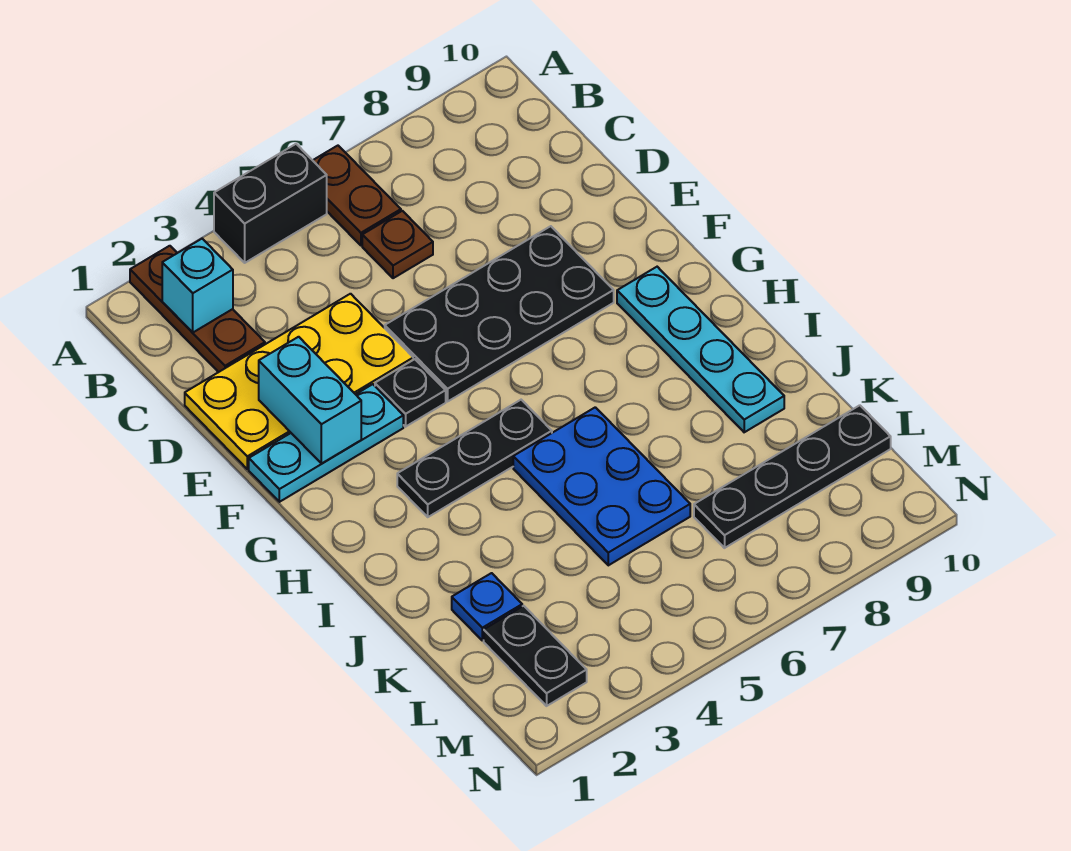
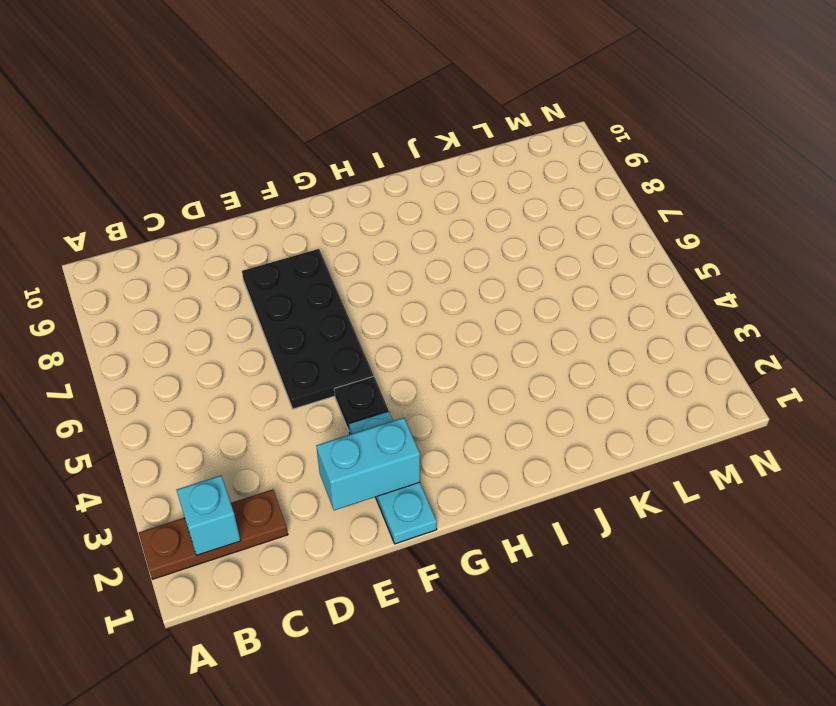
none -> black 1x2 brick [214,144,327,263]
none -> brown 1x2 plate [313,146,401,245]
none -> brown 1x1 plate [362,211,433,278]

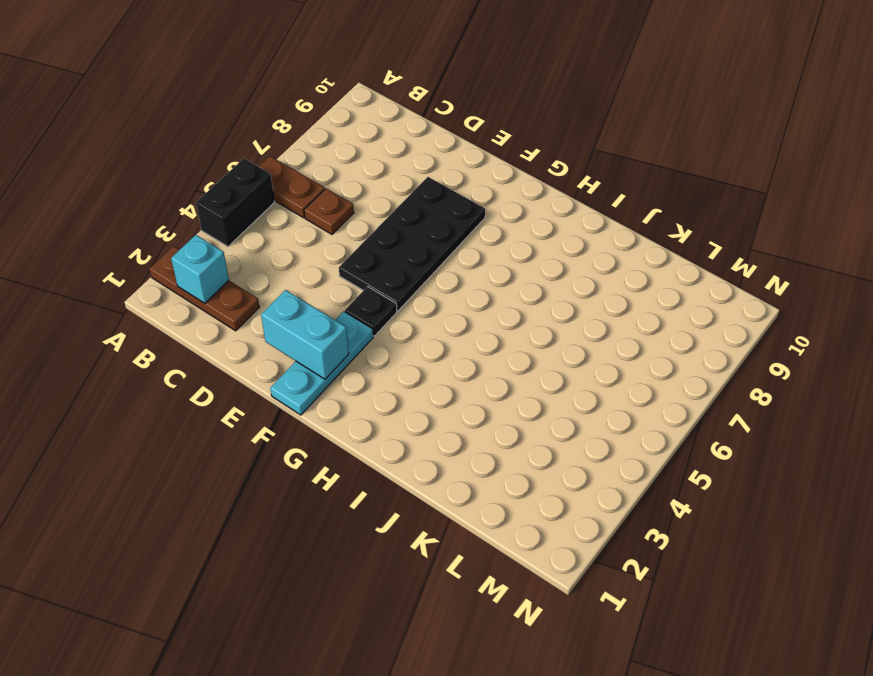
none -> yellow 2x4 plate [185,294,413,469]
none -> cyan 1x4 plate [617,267,784,432]
none -> black 1x3 plate [397,400,552,517]

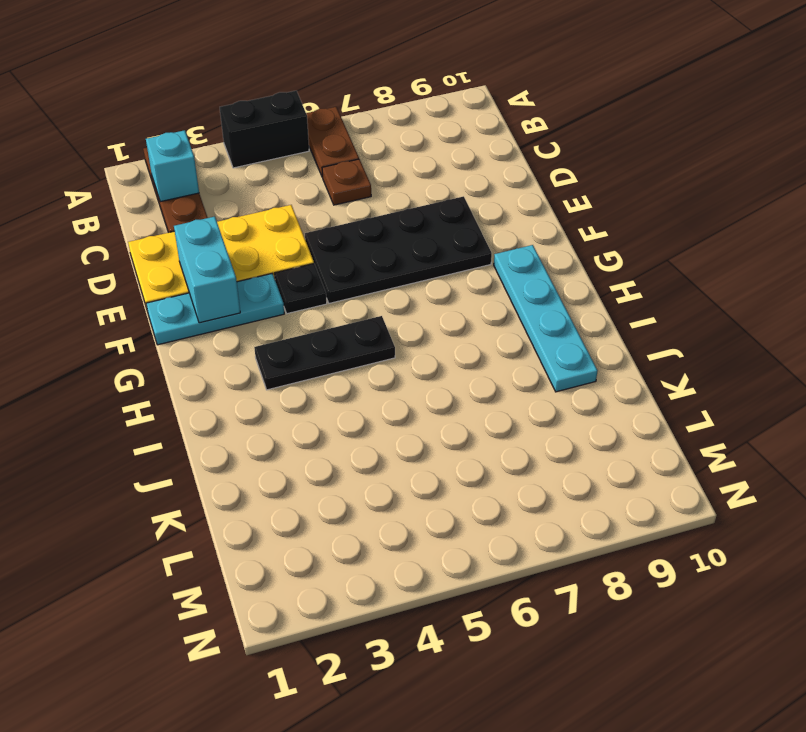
none -> blue 2x3 plate [513,407,690,565]
none -> blue 1x1 plate [452,573,522,640]
none -> black 1x2 plate [484,606,587,706]

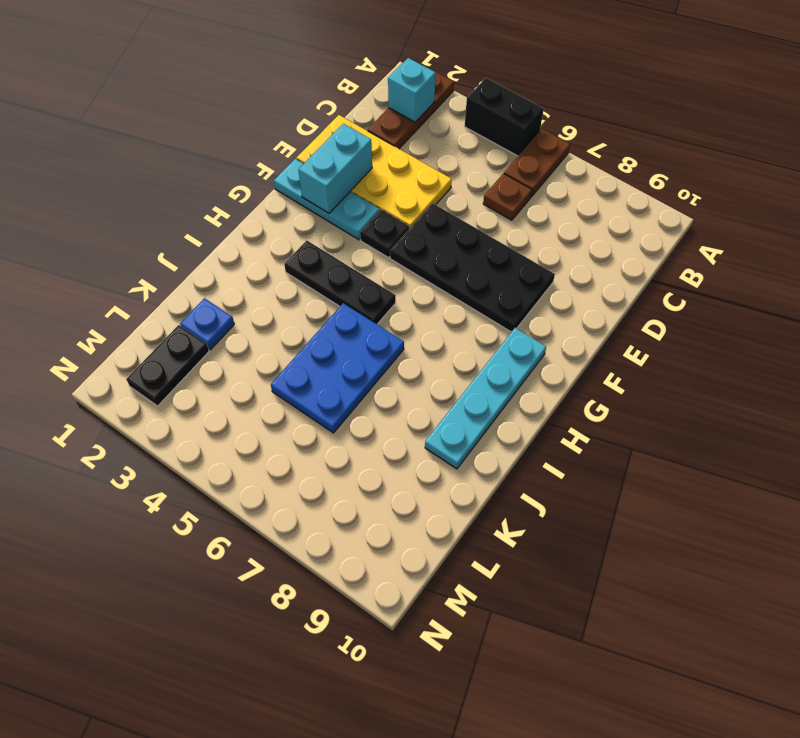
none -> black 1x4 plate [694,405,891,548]

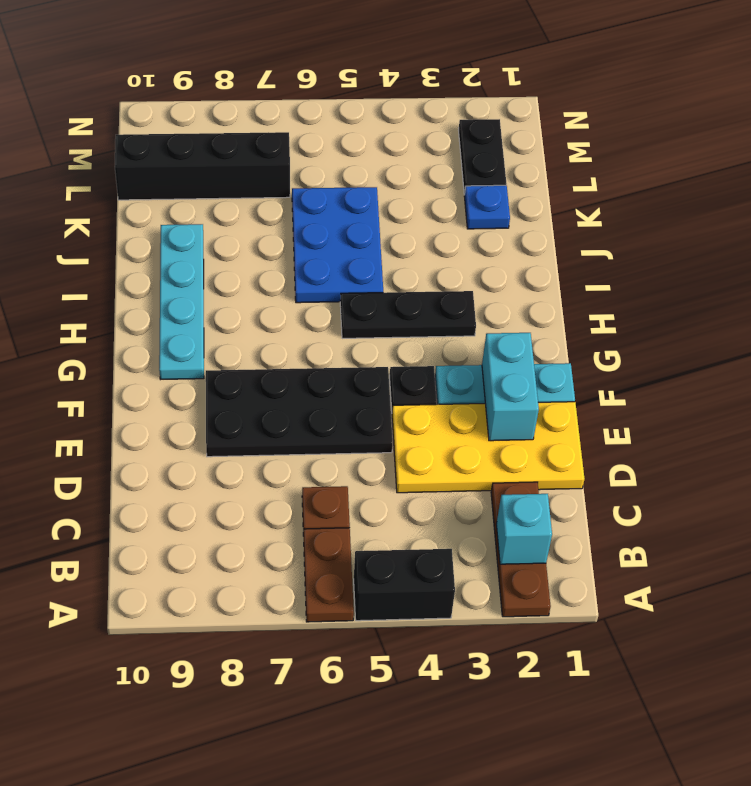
black 1x4 brick [115,132,290,200] -> black 1x4 plate [694,405,891,548]

